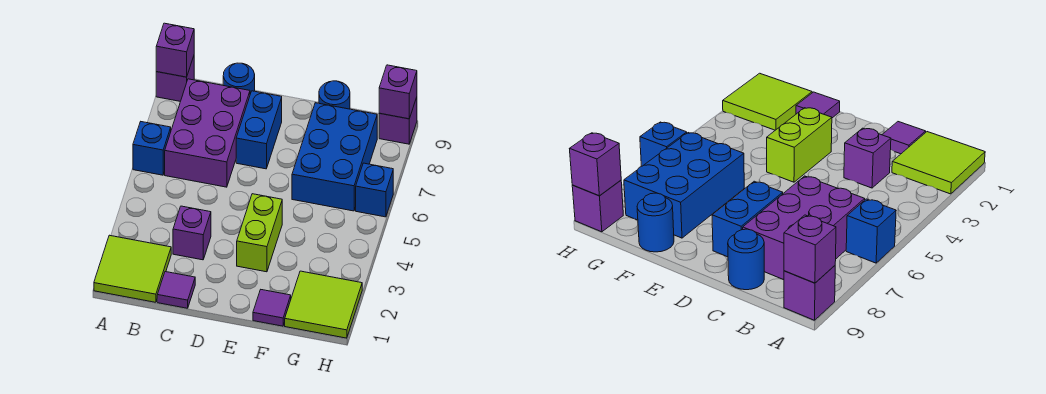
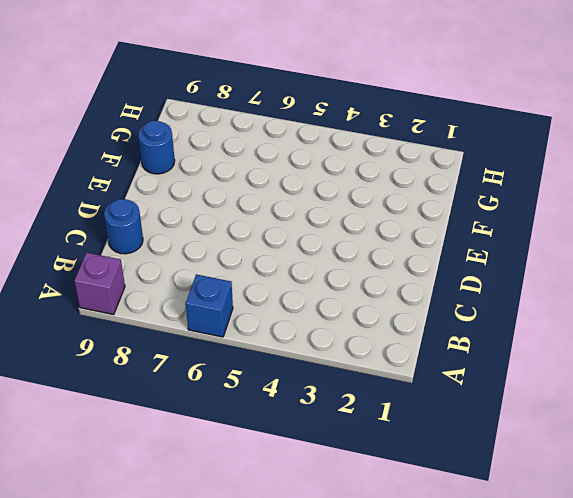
none -> lime 2x2 tile [94,235,171,302]
none -> purple 2x3 brick [165,79,250,187]
none -> purple 1x1 tile [157,272,195,308]

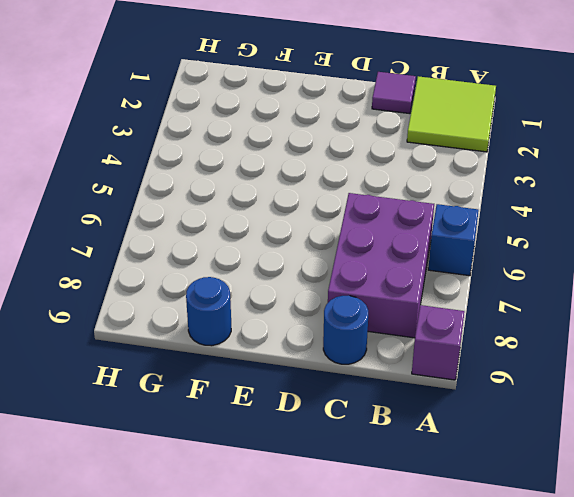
none -> purple 1x1 brick [173,206,211,260]
none -> blue 1x2 brick [236,91,282,169]
none -> lime 1x2 brick [237,194,282,272]

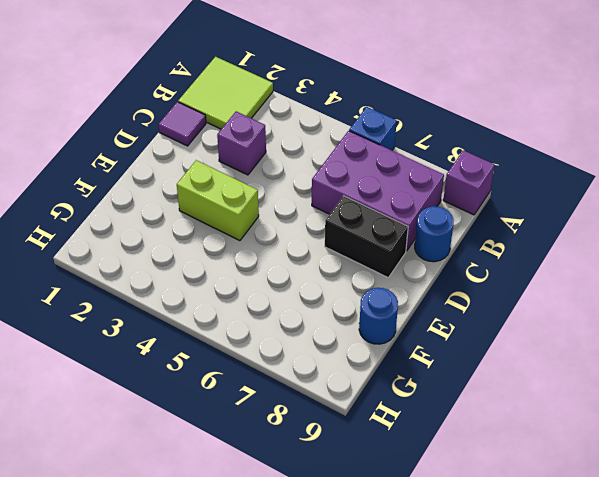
black 1x2 brick [325,196,408,277] -> blue 1x2 brick [236,91,282,169]
none -> purple 1x1 tile [253,290,291,326]
none -> blue 2x3 brick [292,103,377,211]
none -> lime 2x2 tile [285,271,362,338]

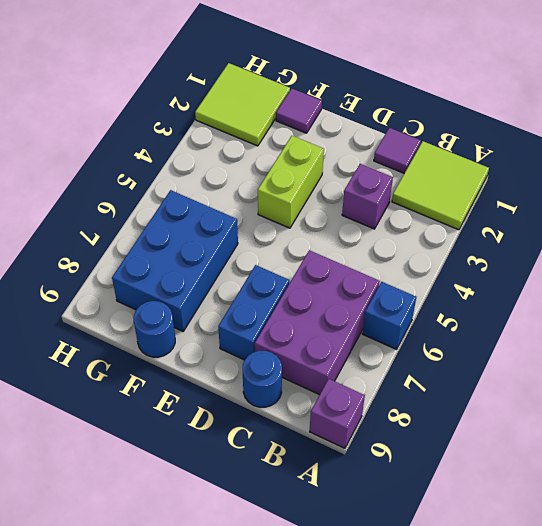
none -> blue 1x1 brick [356,163,393,217]
none -> purple 1x1 brick [379,97,417,144]
none -> purple 1x1 brick [156,23,194,77]

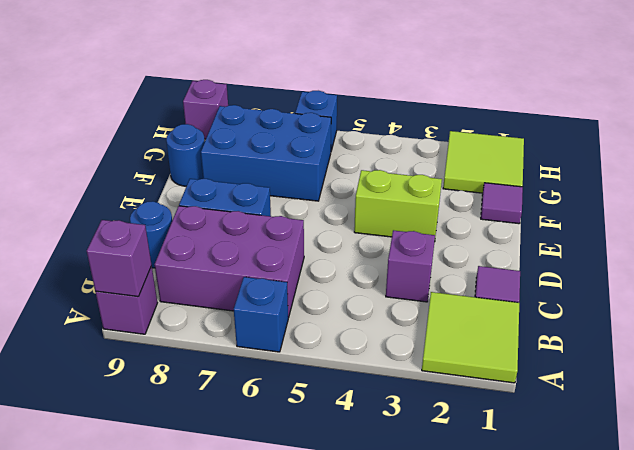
none -> purple 1x1 brick [379,65,417,119]

